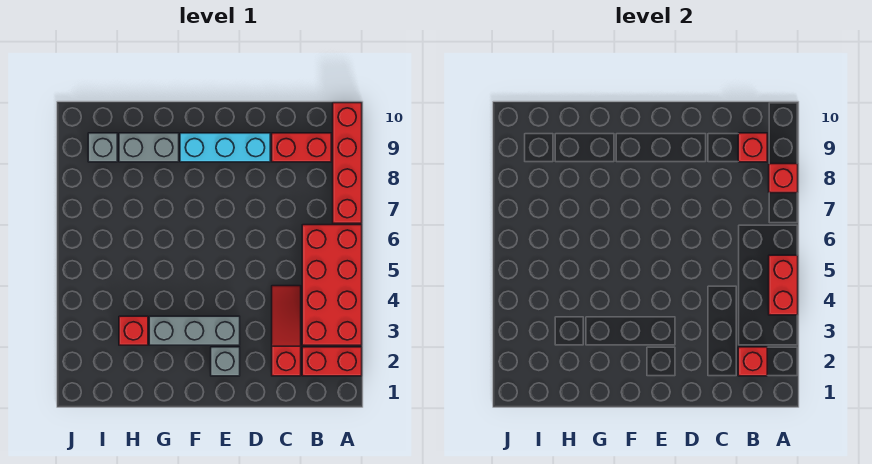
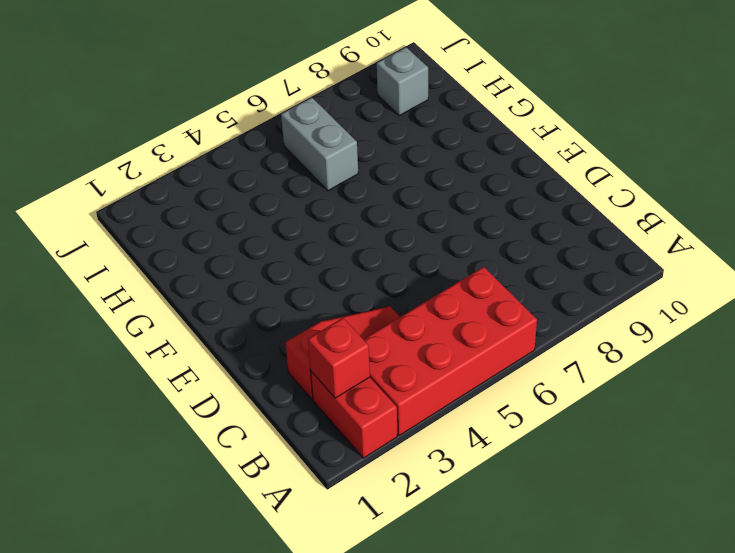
grey 1x2 brick [281,98,358,191] -> grey 1x2 brick moved to [119,133,179,162]
none -> red 1x4 brick [333,103,362,223]
none -> red 1x2 brick [272,133,331,162]
none -> cyan 1x3 brick [180,133,270,162]

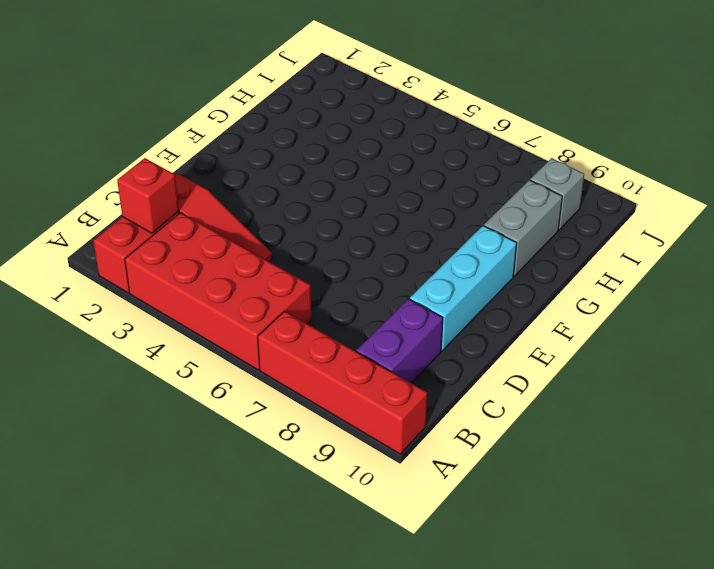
purple 1x2 brick [357,299,443,383] -> red 1x2 brick [272,133,331,162]
none -> grey 1x1 brick [211,347,240,376]
none -> grey 1x3 brick [149,316,240,345]
none -> red 1x1 brick [119,316,148,345]

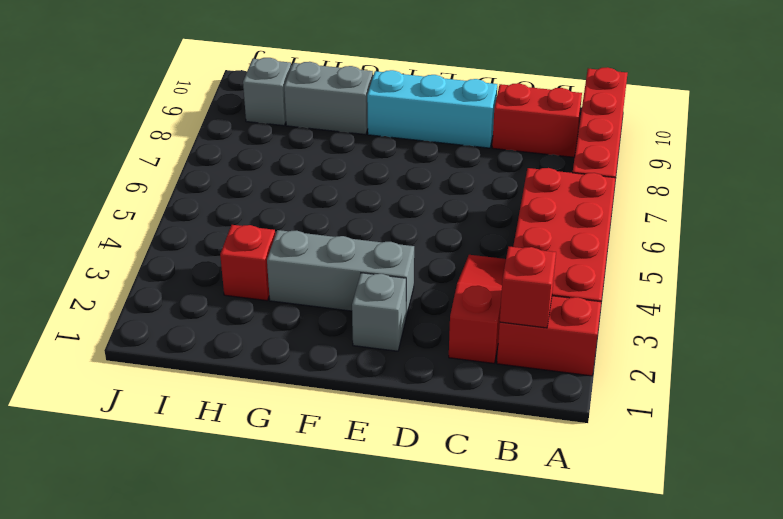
none -> red 1x2 brick [769,255,798,315]
none -> red 1x1 brick [769,164,798,193]
none -> red 1x1 brick [738,133,767,162]

